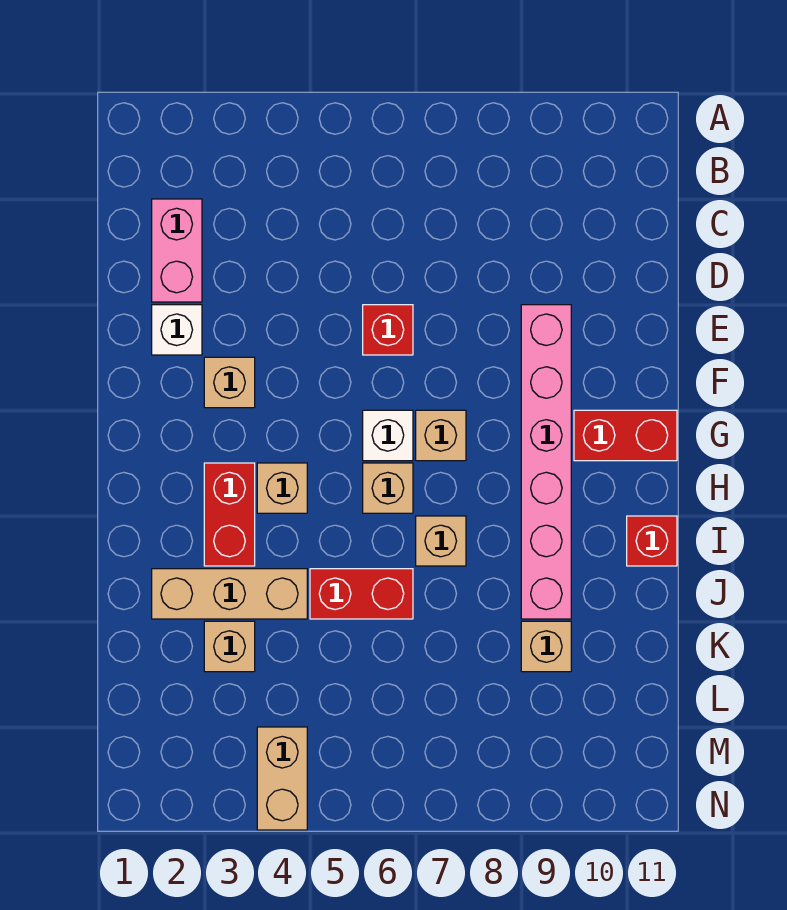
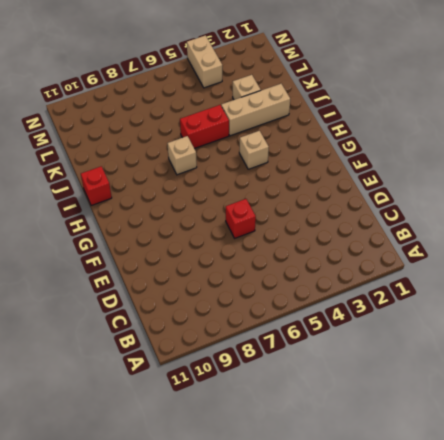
none -> pink 1x2 brick [152,199,202,302]
none -> white 1x1 brick [152,305,202,355]
none -> pink 1x6 brick [521,305,571,619]

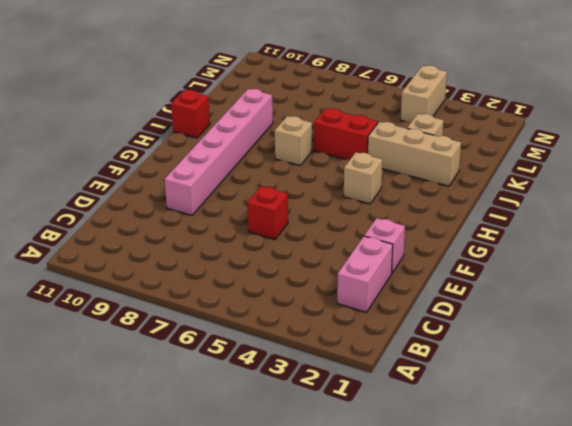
pink 1x1 brick [364,218,405,273] -> white 1x1 brick [152,305,202,355]
none -> tan 1x1 brick [204,357,255,408]
none -> white 1x1 brick [363,410,413,461]
none -> tan 1x1 brick [416,410,466,461]

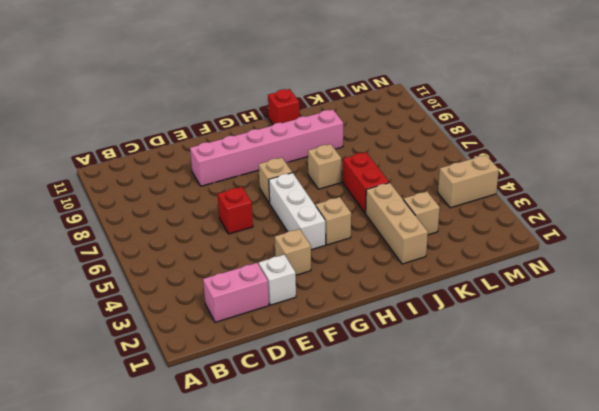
white 1x3 brick [269,173,326,250] -> white 1x1 brick [363,410,413,461]
none -> red 1x2 brick [574,410,677,461]
none -> red 1x2 brick [204,463,255,566]
none -> tan 1x1 brick [363,463,413,513]

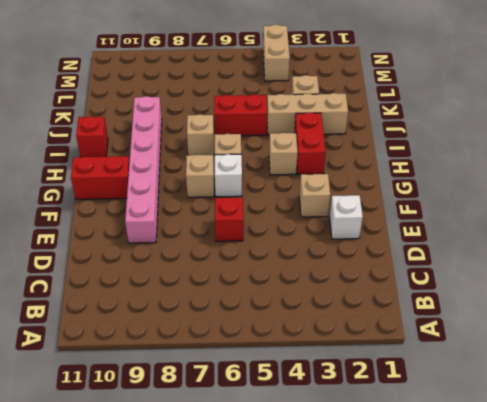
none -> pink 1x2 brick [152,199,202,302]
none -> tan 1x1 brick [521,621,571,672]

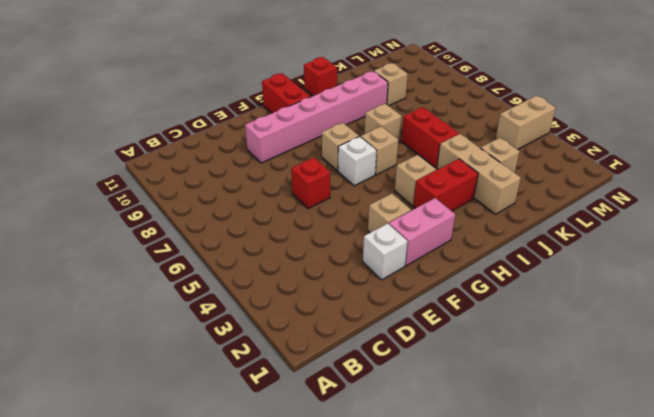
pink 1x2 brick [389,198,455,266] -> pink 1x2 brick moved to [152,199,202,302]

